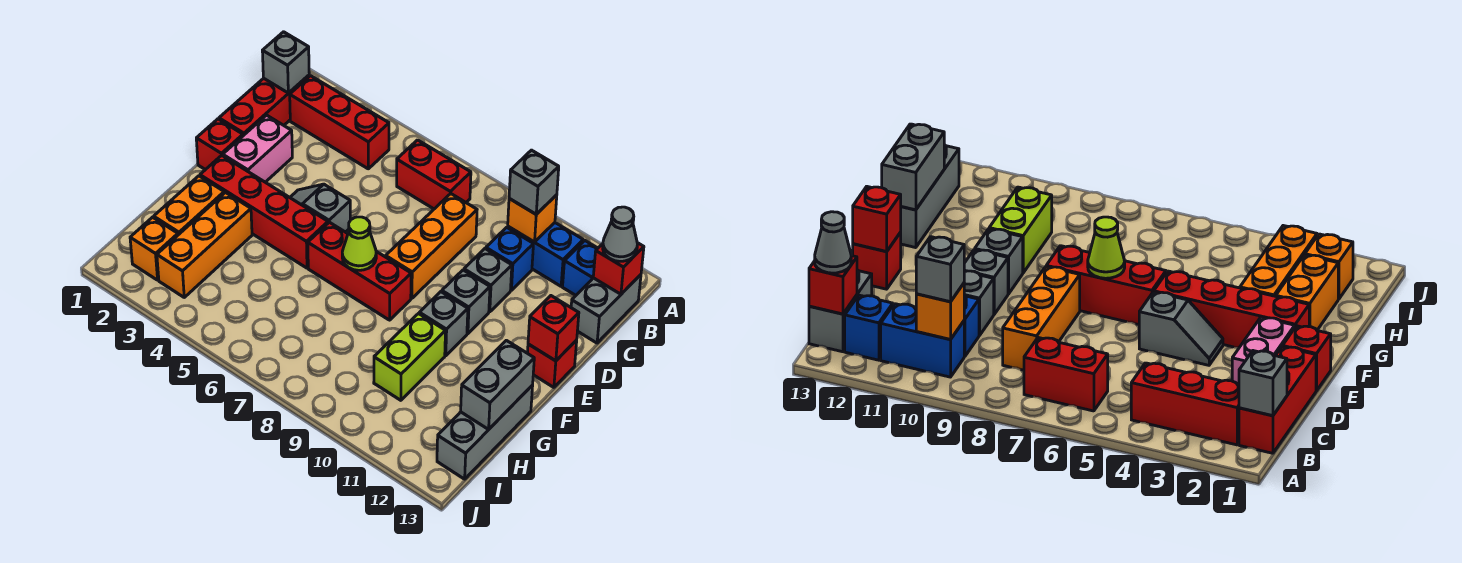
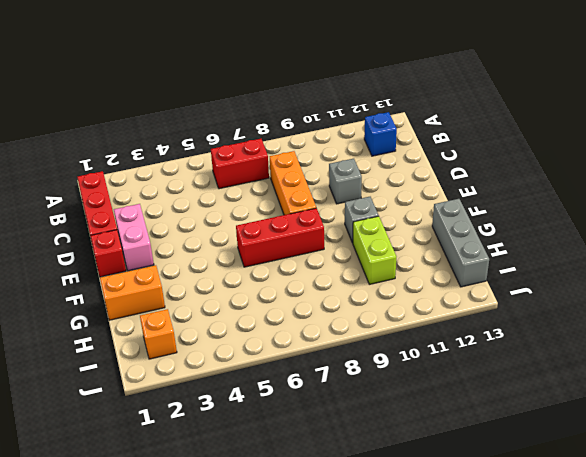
orange 1x2 brick [100,265,165,320] -> orange 1x2 brick turned to [154,176,224,235]
none -> red 1x3 brick [290,76,389,169]
none -> blue 1x2 brick [508,223,583,286]
none -> grey 1x2 brick [571,275,641,343]
none -> blue 1x1 brick [486,227,533,290]

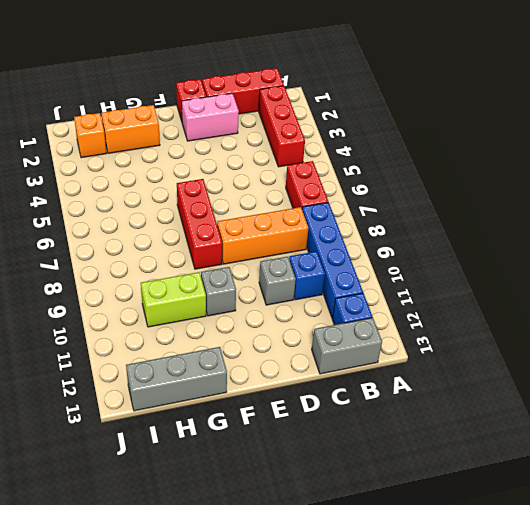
blue 1x4 brick [302,202,363,318] -> blue 1x2 brick [508,223,583,286]
none -> grey 1x2 slope [290,184,350,232]
none -> grey 1x1 brick [442,270,490,334]
none -> red 1x1 brick [528,340,577,387]
none -> red 1x4 brick [200,155,328,268]

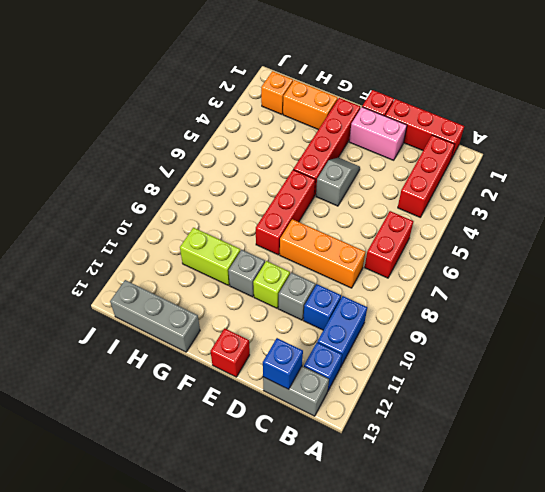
blue 1x1 brick [263,338,303,389] -> none
lime 1x1 brick [253,261,290,308] -> grey 1x1 brick [442,270,490,334]
none -> orange 1x3 brick [157,193,252,297]
none -> grey 1x1 brick [262,32,309,93]
none -> orange 1x1 brick [508,195,557,242]
none -> red 1x1 brick [593,243,644,294]

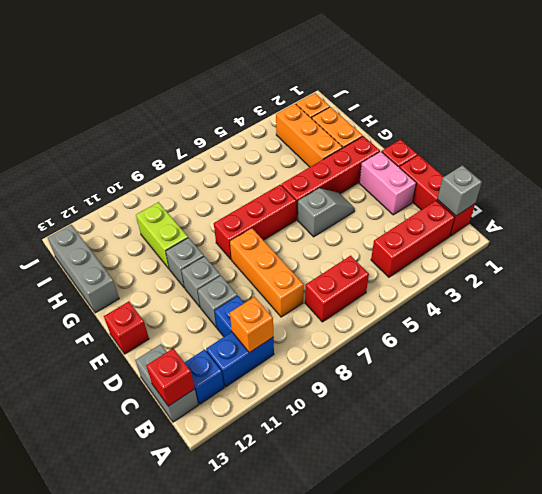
none -> red 1x1 brick [528,296,579,361]
none -> lime 1x1 cone [342,217,376,270]
none -> grey 1x2 brick [461,340,534,429]
none -> grey 1x1 brick [509,150,559,214]

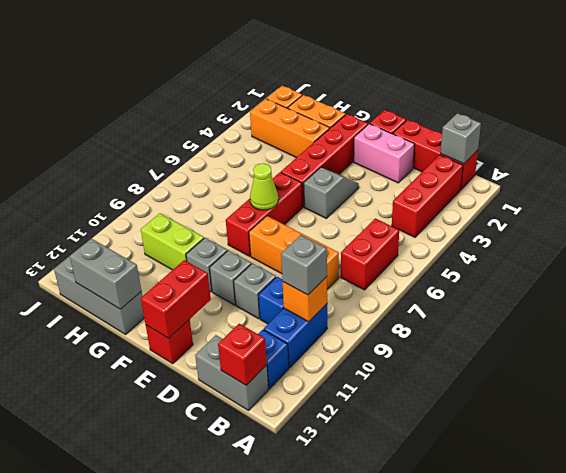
red 1x2 brick [141,260,211,338] -> red 1x1 brick [528,296,579,361]
none -> grey 1x1 cone [603,207,638,261]

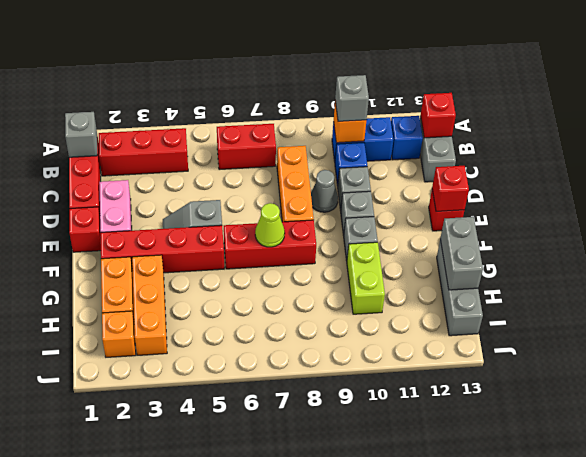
grey 1x1 cone [311,170,338,212] -> grey 1x1 cone moved to [603,207,638,261]

